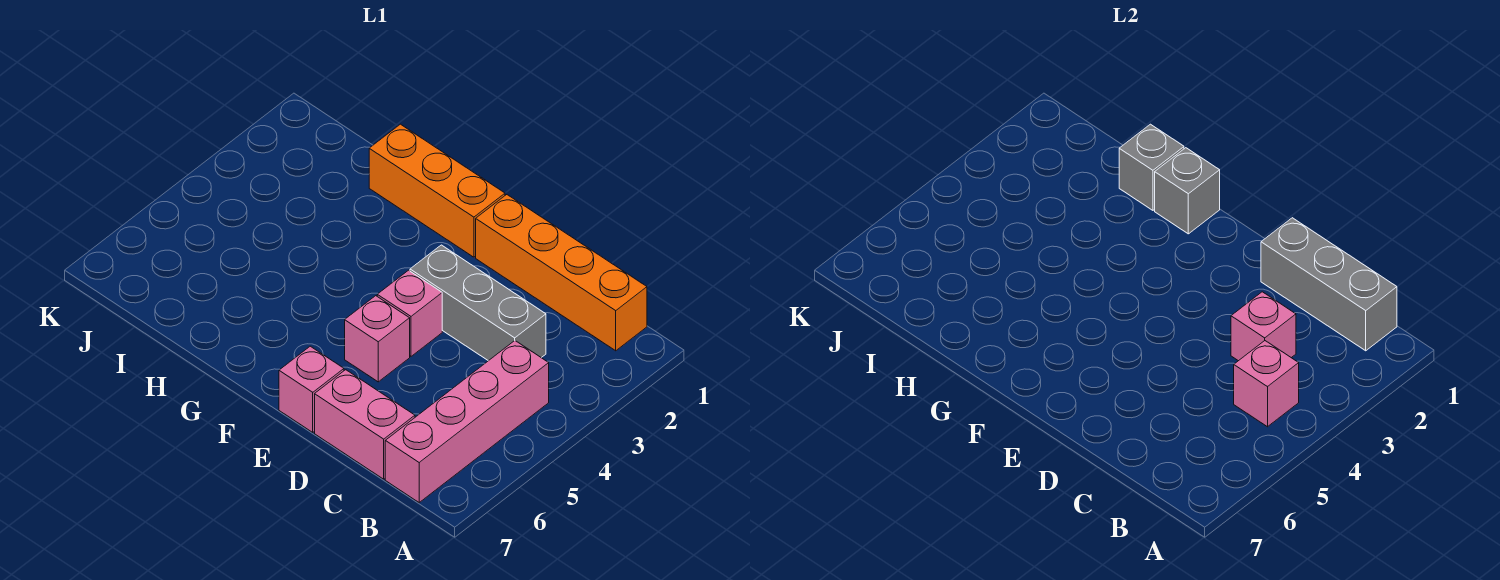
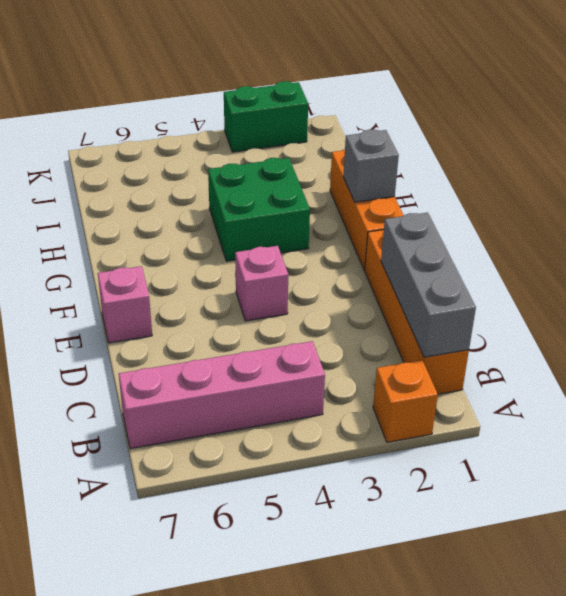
orange 1x1 brick [373,360,438,442] -> none
green 2x2 brick [208,158,310,261] -> none
green 1x2 brick [224,81,308,152] -> none
none -> grey 1x3 brick [410,245,546,361]
none -> pink 1x2 brick [315,370,415,479]
none -> pink 1x1 brick [345,296,410,382]

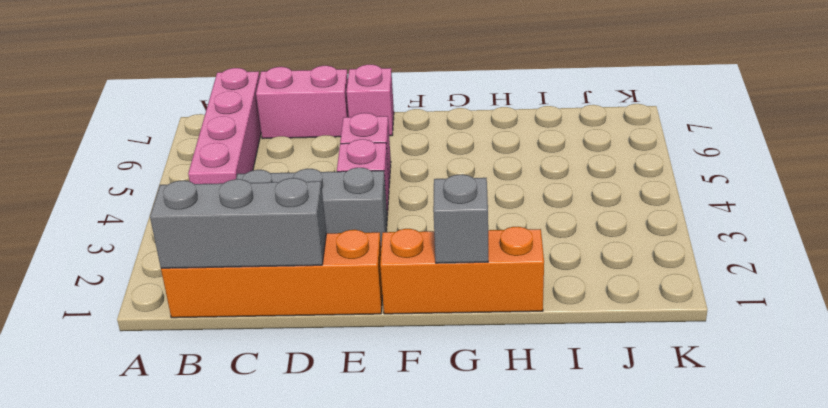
none -> pink 1x1 brick [1234,341,1299,427]
none -> pink 1x1 brick [1231,292,1296,361]
none -> grey 1x1 brick [1119,124,1184,210]

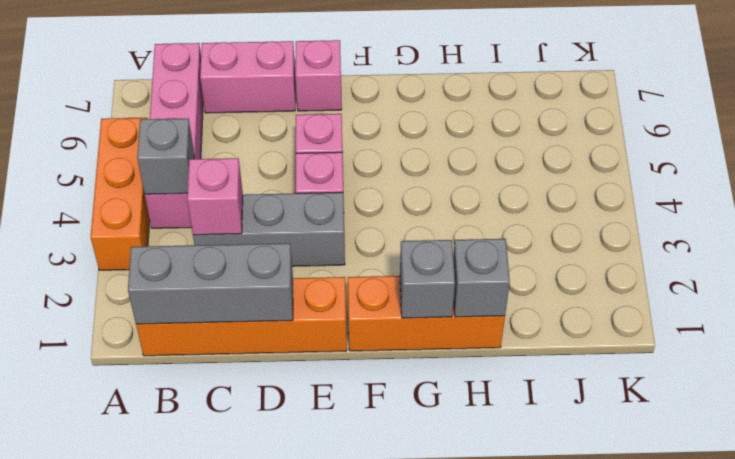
orange 1x3 brick [91,118,150,270] -> none
grey 1x1 brick [137,119,194,194] -> pink 1x1 brick [1234,341,1299,427]

